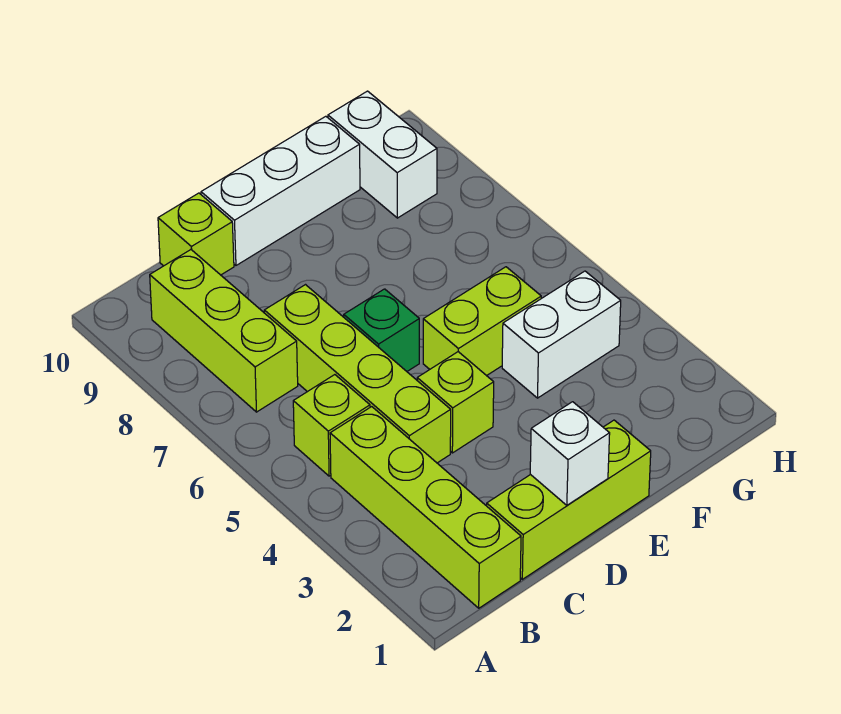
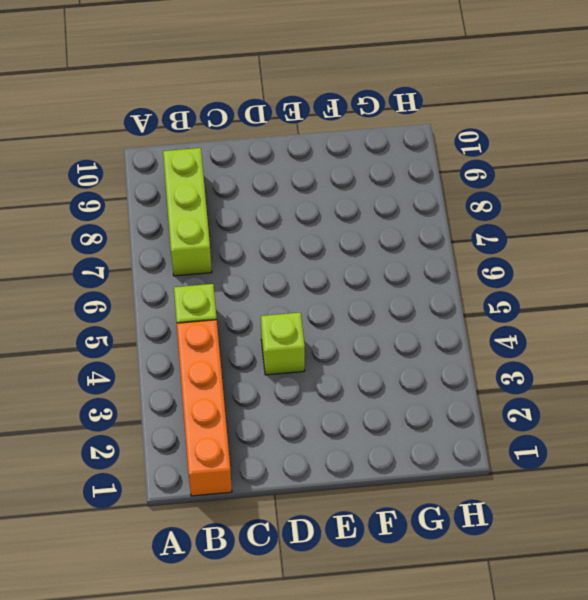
orange 1x4 brick [177,320,232,496] -> lime 1x4 brick [330,407,521,608]
none -> lime 1x3 brick [487,420,651,579]
none -> lime 1x4 brick [264,285,451,463]
none -> lime 1x1 brick [158,193,234,275]

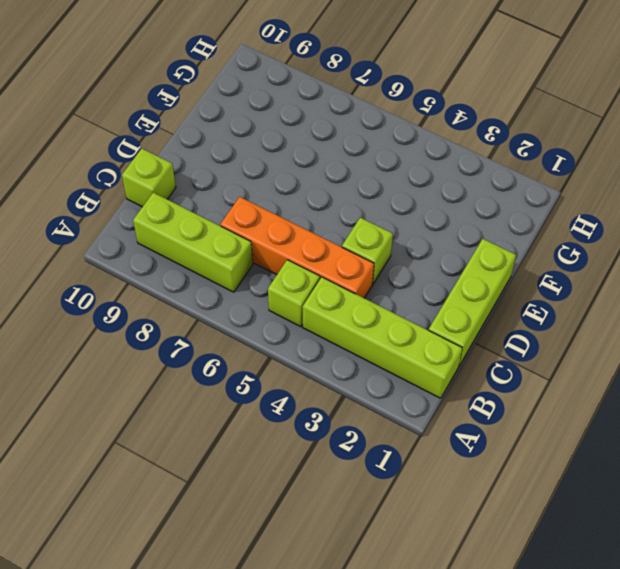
orange 1x4 brick [220,197,374,298] -> lime 1x4 brick [264,285,451,463]
none -> green 1x1 brick [344,289,419,371]
none -> white 1x3 brick [201,116,360,265]
none -> lime 1x2 brick [423,267,541,376]

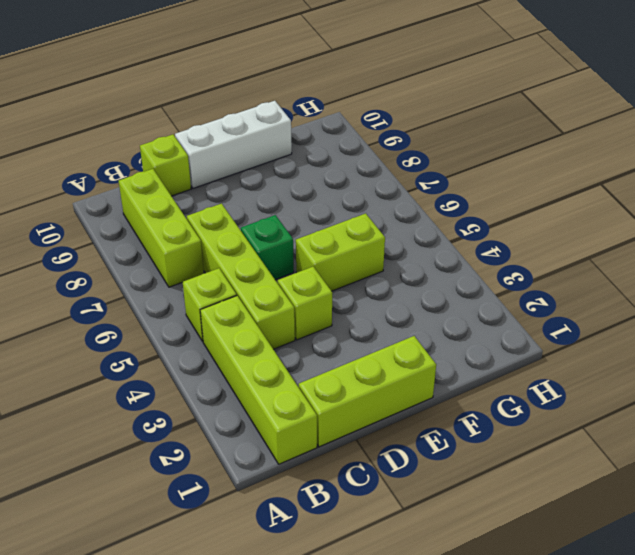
none -> white 1x2 brick [502,271,621,398]
none -> white 1x2 brick [328,91,437,218]
none -> white 1x1 brick [530,402,610,505]

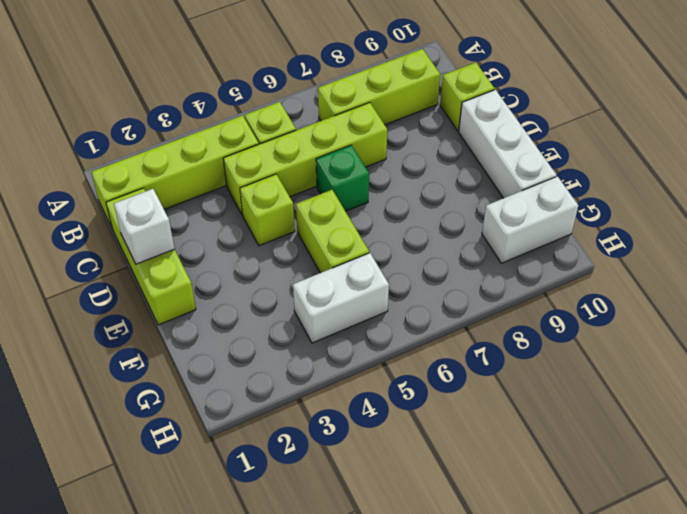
white 1x2 brick [293,253,389,343] -> white 1x2 brick turned to [502,271,621,398]

